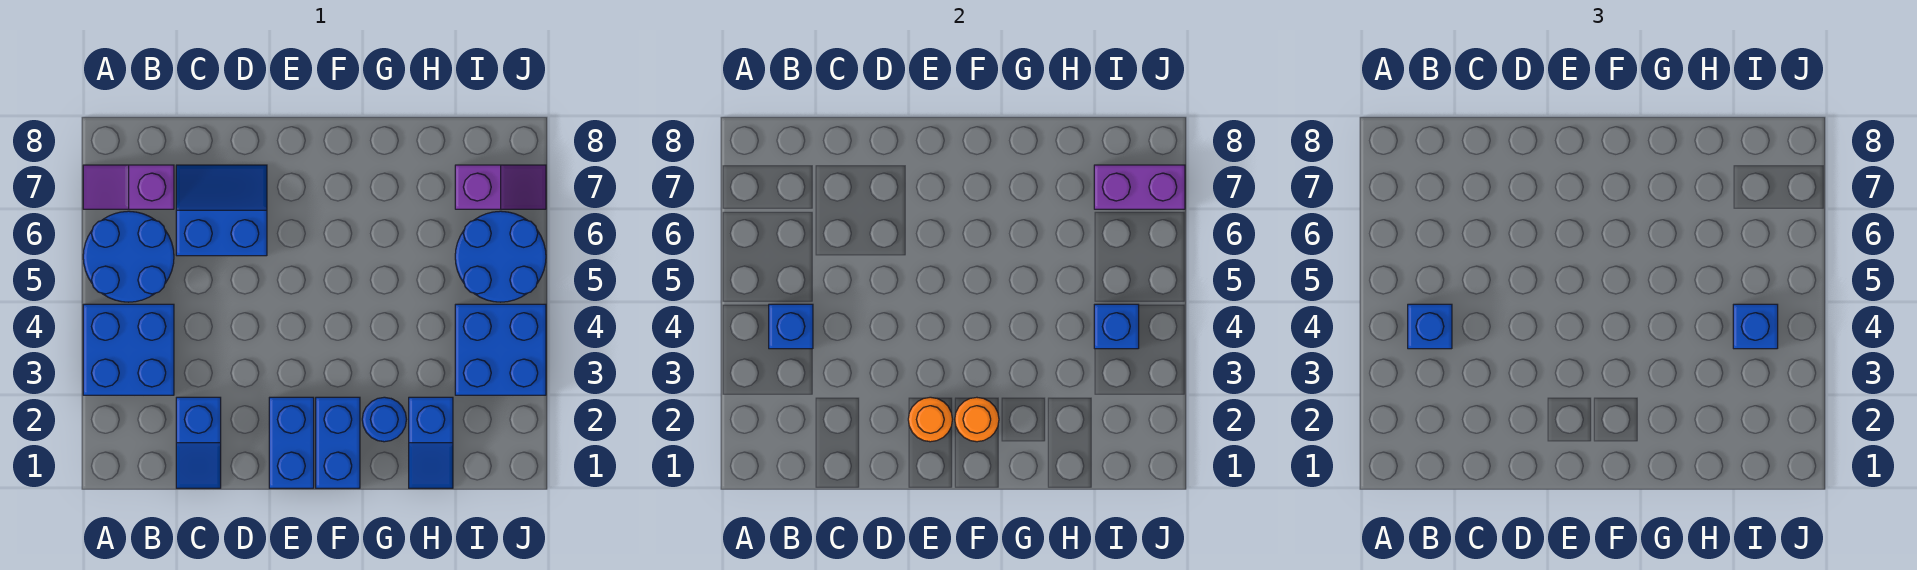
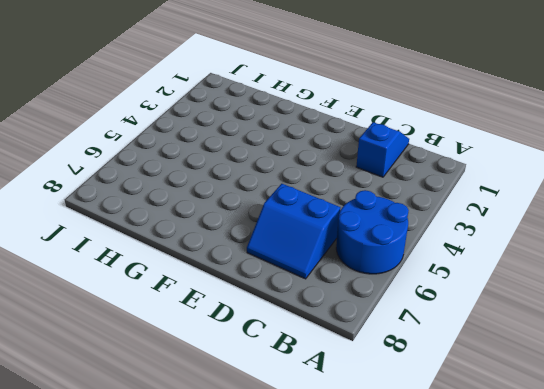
none -> blue 2x2 brick [83,304,174,395]
none -> purple 1x2 slope [83,165,174,209]
none -> blue 1x2 brick [269,397,314,488]

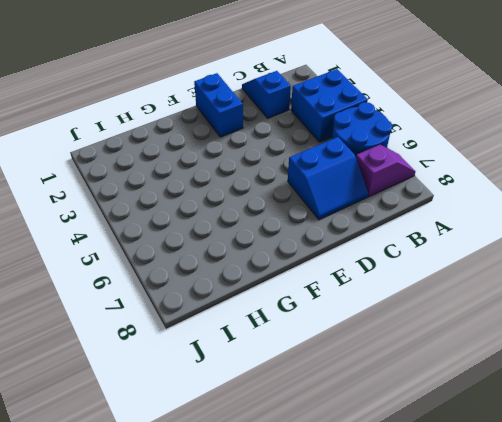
none -> blue 1x2 brick [316,397,360,488]
none -> blue 1x1 round brick [362,397,406,442]
none -> blue 1x2 slope [409,397,453,488]

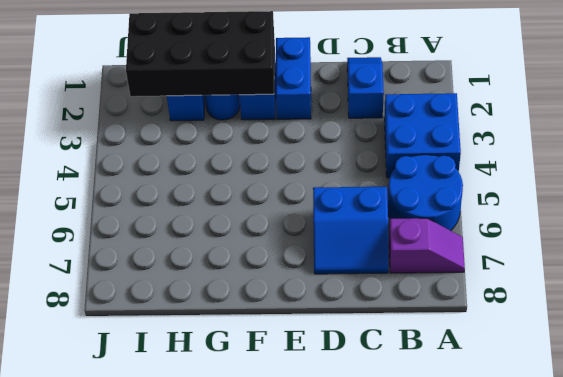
black 2x4 brick [126,11,274,96] -> orange 1x1 round brick [955,397,999,442]
none -> blue 2x2 brick [455,304,546,395]
none -> blue 2x2 round brick [455,211,546,302]
none -> purple 1x2 slope [455,165,546,209]

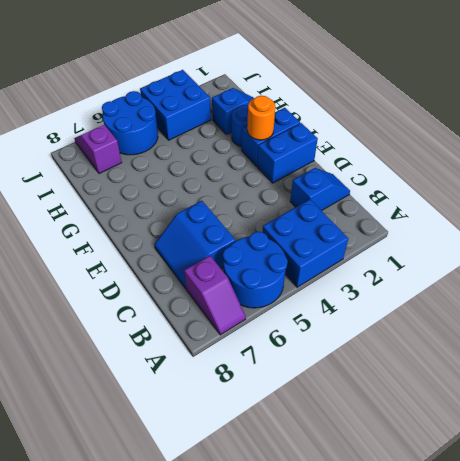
none -> blue 1x1 brick [769,304,813,349]
none -> orange 1x1 round brick [908,397,952,442]
none -> blue 1x1 brick [1094,304,1139,349]

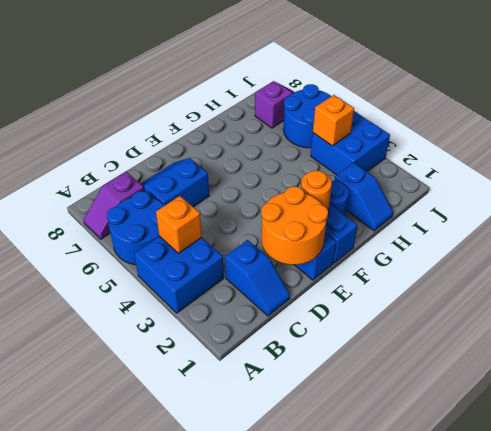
orange 1x1 brick [156,196,202,253] -> blue 1x1 brick [769,304,813,349]
orange 2x2 round brick [261,186,328,265] -> orange 1x1 round brick [908,397,952,442]
orange 1x1 brick [313,95,354,146] -> blue 1x1 brick [1094,304,1139,349]
none -> purple 1x2 brick [1094,165,1185,209]
none -> blue 1x1 brick [1408,304,1452,349]
none -> blue 1x1 brick [1733,304,1778,349]

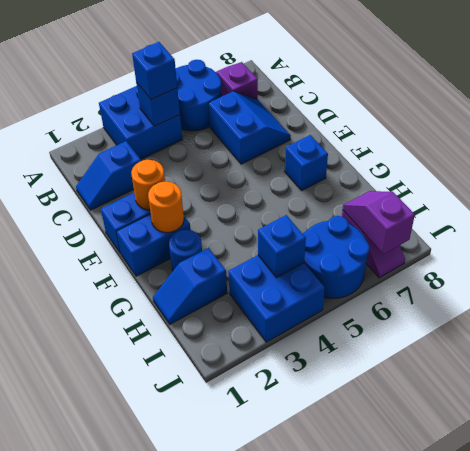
blue 1x1 brick [285,135,328,190] -> blue 1x1 brick moved to [1733,304,1778,349]
purple 1x2 slope [343,191,415,254] -> purple 1x2 brick [1094,165,1185,209]

